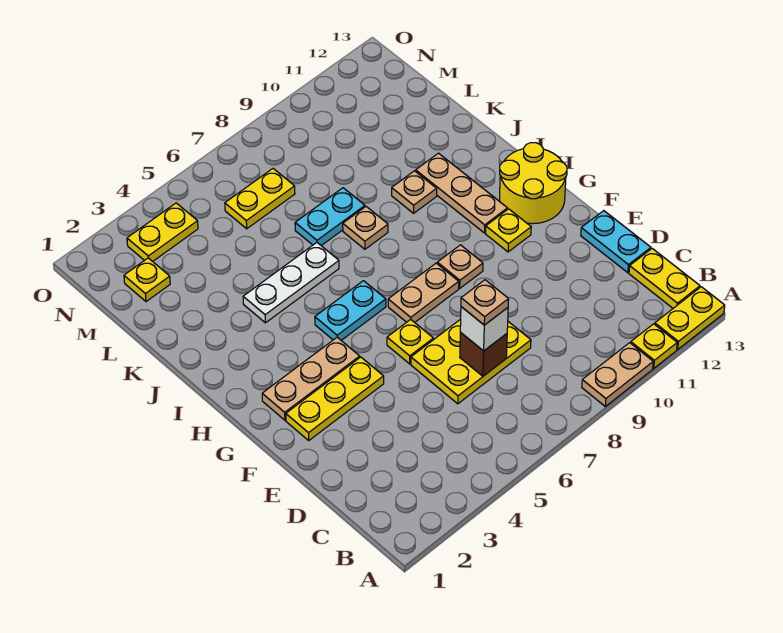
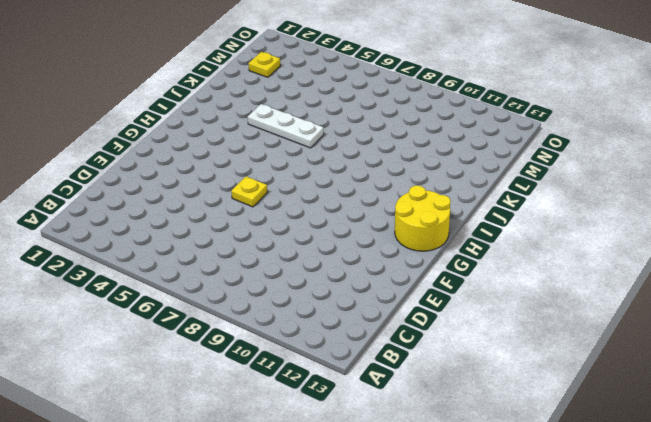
none -> tan 1x2 plate [582,343,653,406]
none -> yellow 1x1 plate [631,324,677,368]
none -> yellow 1x2 plate [655,287,725,349]

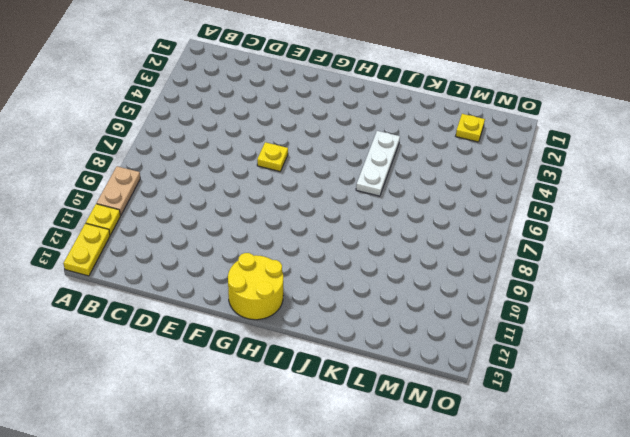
none -> yellow 1x2 plate [629,249,700,308]
none -> yellow 2x3 plate [411,319,531,404]
none -> cyan 1x2 plate [581,211,651,273]

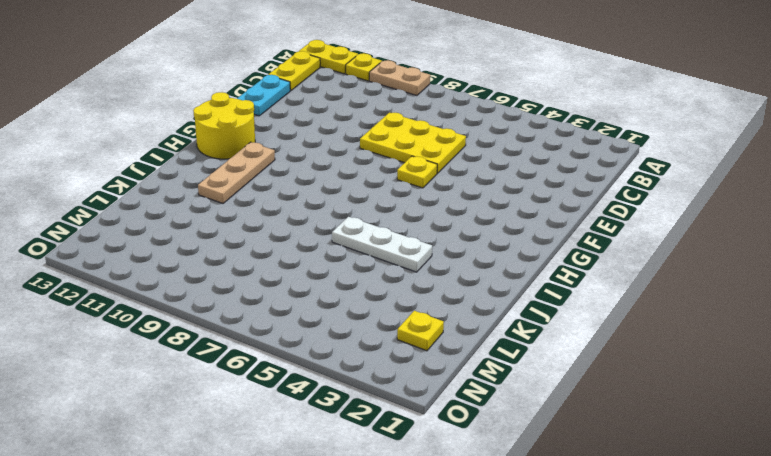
none -> yellow 1x3 plate [286,357,384,440]
none -> tan 1x3 plate [262,337,360,420]
none -> tan 1x2 plate [388,263,459,322]

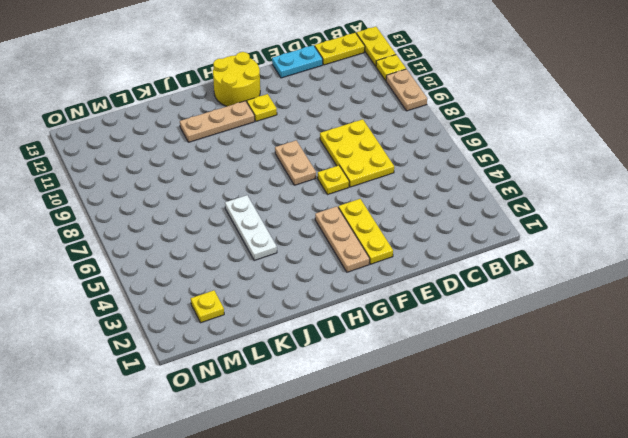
none -> tan 1x1 plate [437,245,483,288]
none -> cyan 1x2 plate [315,281,386,340]
none -> tan 1x1 plate [343,207,388,249]

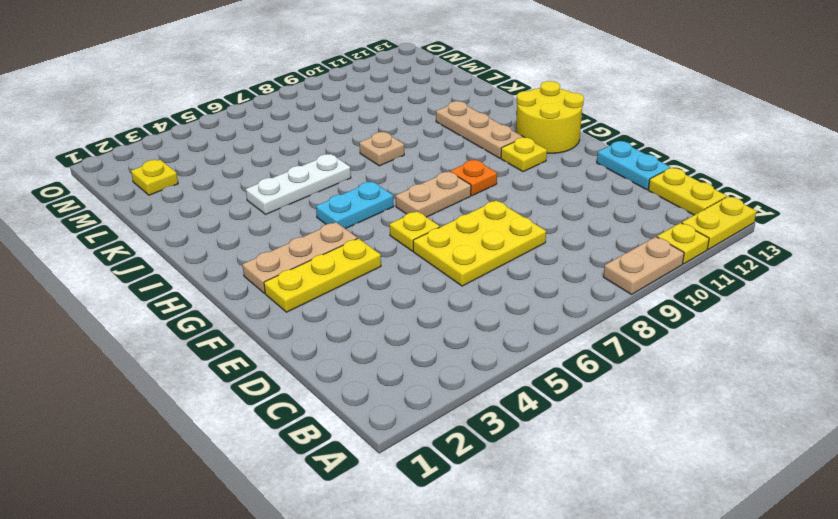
orange 1x1 plate [450,160,497,196] -> tan 1x1 plate [437,245,483,288]
none -> tan 1x1 plate [392,171,437,213]
none -> cyan 1x2 plate [295,188,365,246]
none -> yellow 1x2 plate [225,169,295,229]

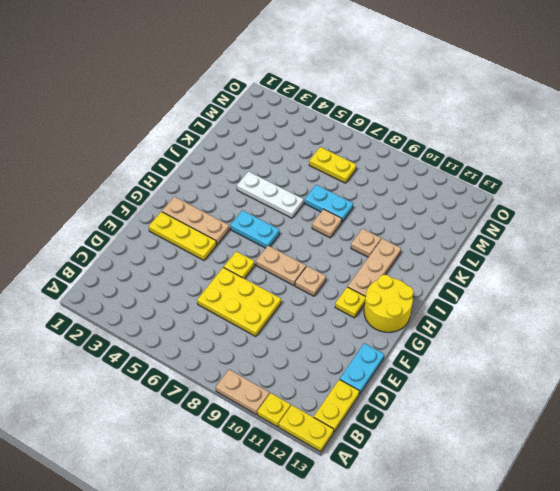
none -> yellow 1x1 plate [124,258,170,302]
none -> yellow 1x2 plate [127,203,198,261]
none -> brown 1x1 brick [460,332,507,376]

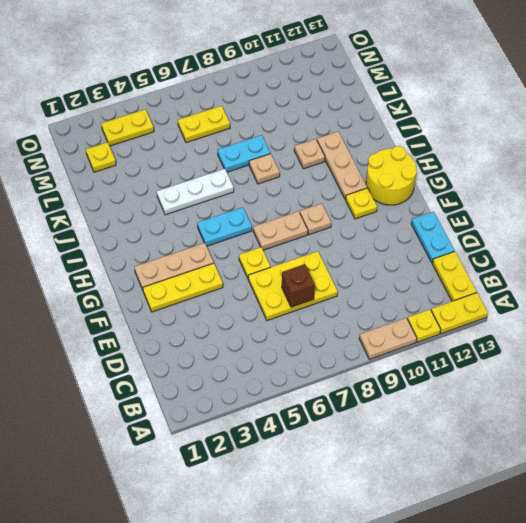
none -> white 1x1 brick [460,307,508,351]
none -> tan 1x1 plate [461,280,509,325]

